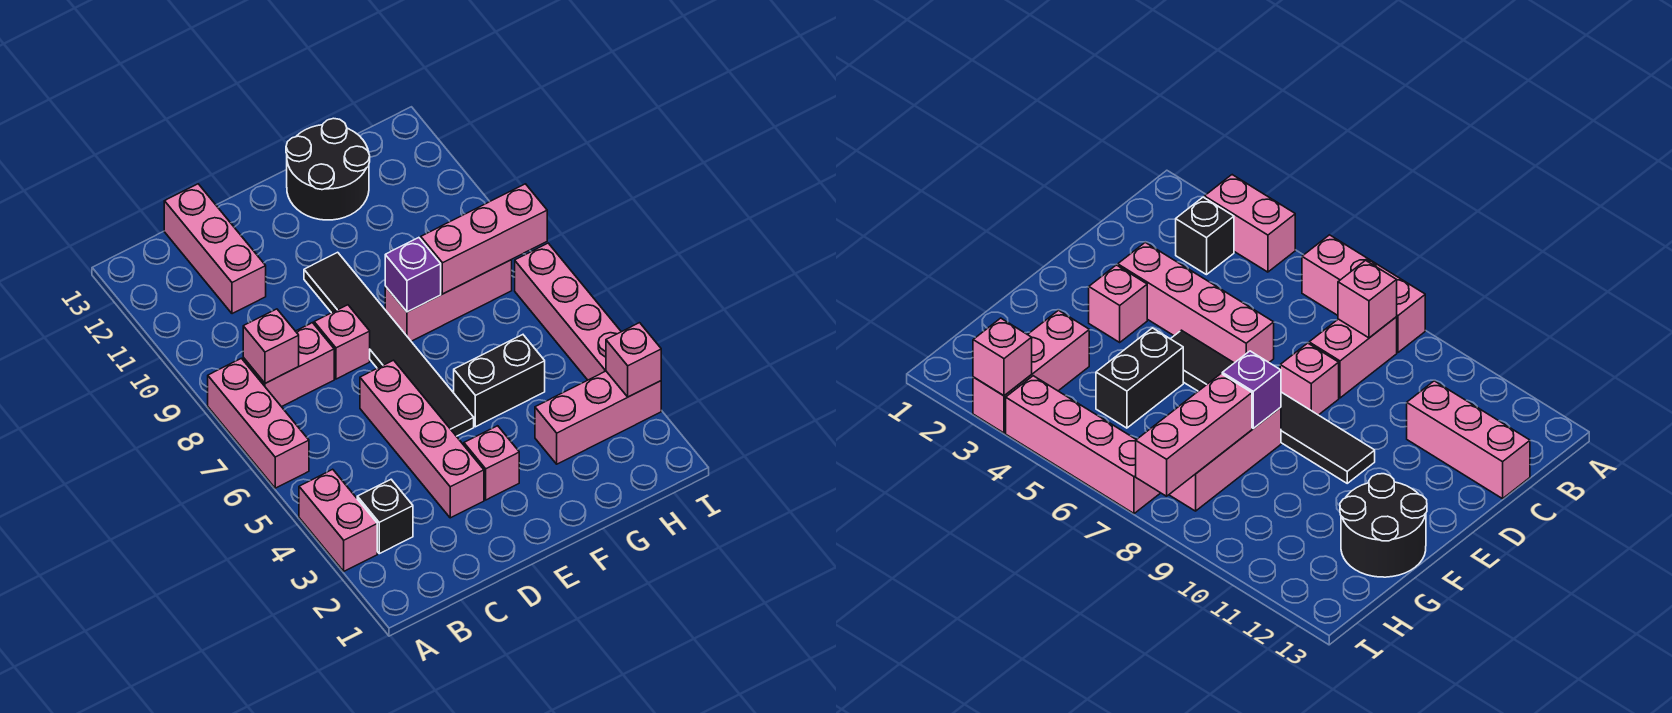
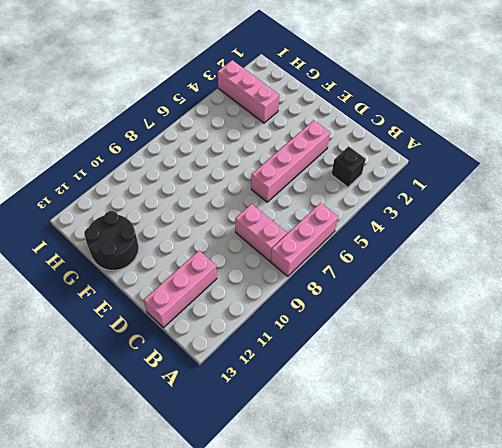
none -> pink 1x2 brick [299,469,377,571]
none -> pink 1x1 brick [314,305,370,379]
none -> pink 1x1 brick [464,426,519,500]

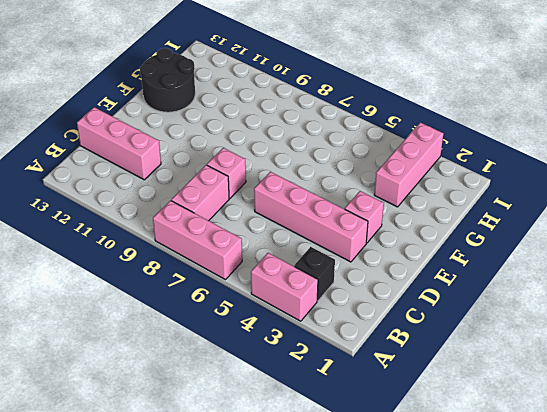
none -> black 1x6 tile [304,252,474,436]
none -> black 1x2 brick [454,335,545,427]
none -> pink 1x3 brick [385,260,512,341]

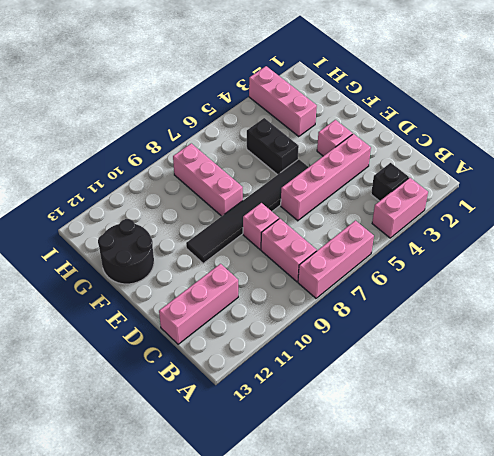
none -> pink 1x4 brick [515,243,621,380]
none -> pink 1x1 brick [243,309,299,383]
none -> purple 1x1 brick [385,238,441,312]

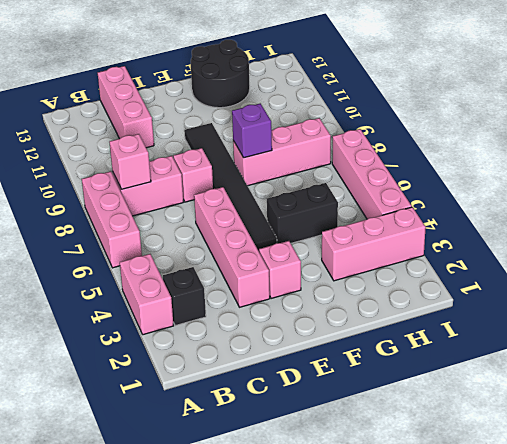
none -> pink 1x3 brick [421,184,547,294]
none -> pink 1x1 brick [606,323,661,397]

